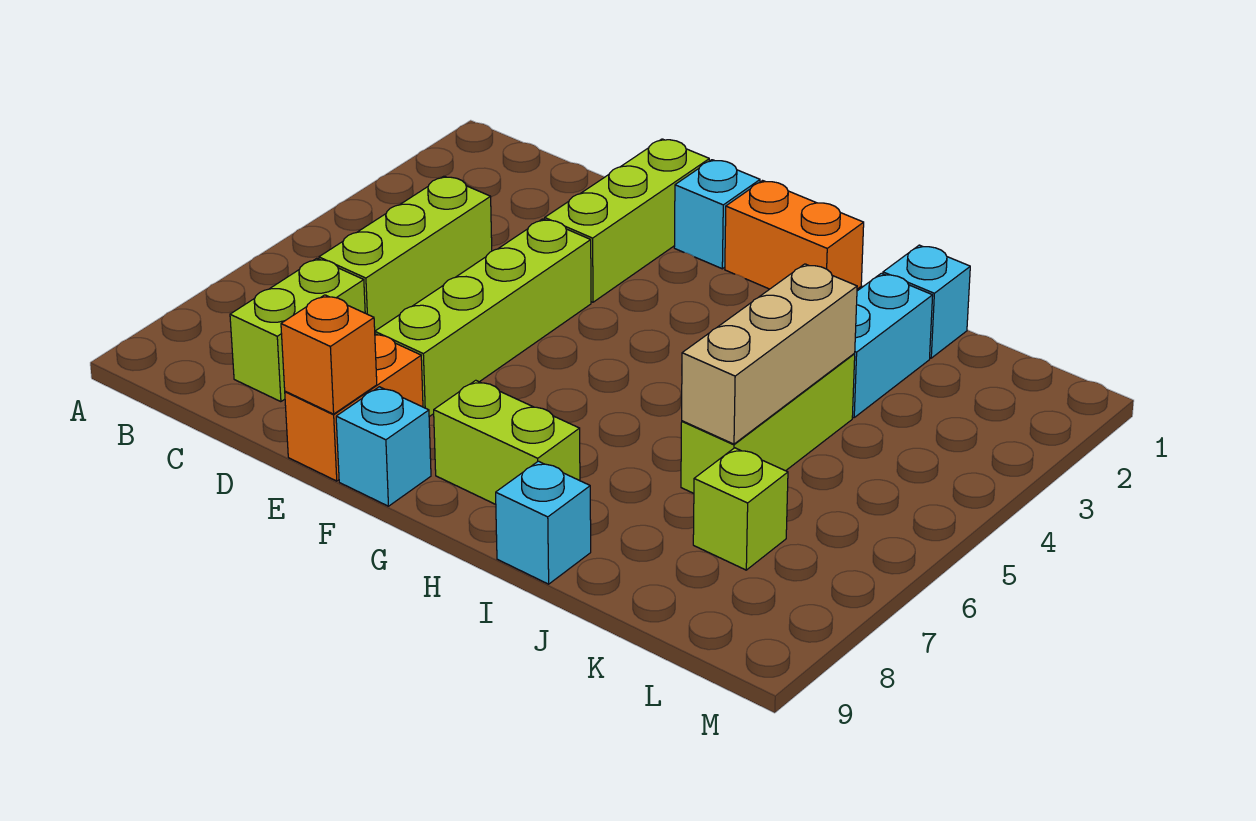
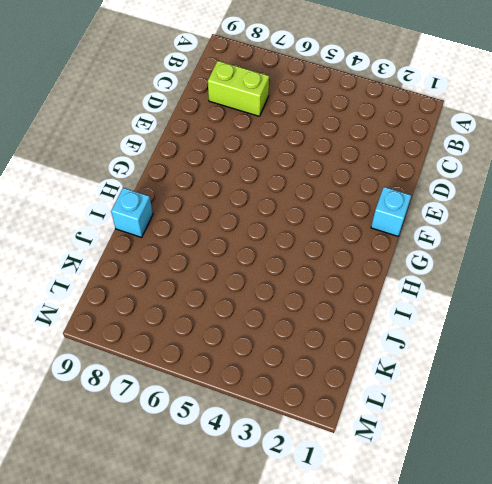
none -> lime 1x3 brick [319,176,492,331]
none -> lime 1x3 brick [545,139,709,302]
none -> lime 1x4 brick [375,219,591,417]

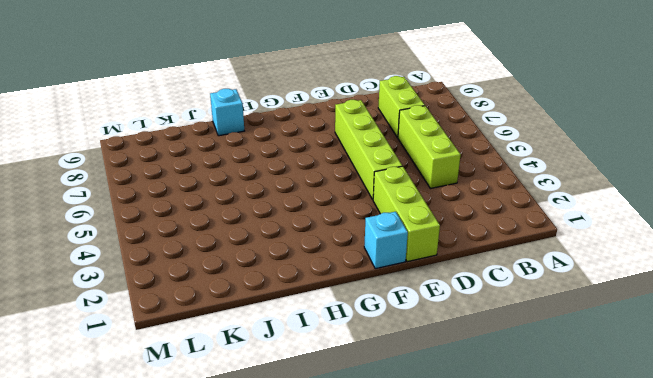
none -> orange 1x2 brick [285,334,423,481]
none -> cyan 1x1 brick [336,387,431,506]
none -> orange 1x2 brick [725,181,864,289]

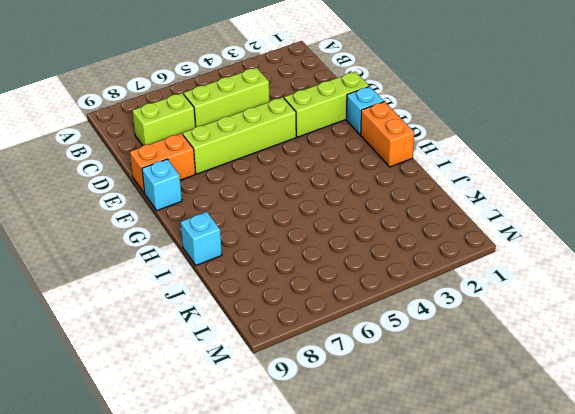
none -> lime 1x2 brick [434,380,580,504]
none -> cyan 1x1 brick [883,245,970,358]
none -> cyan 1x2 brick [852,273,933,418]

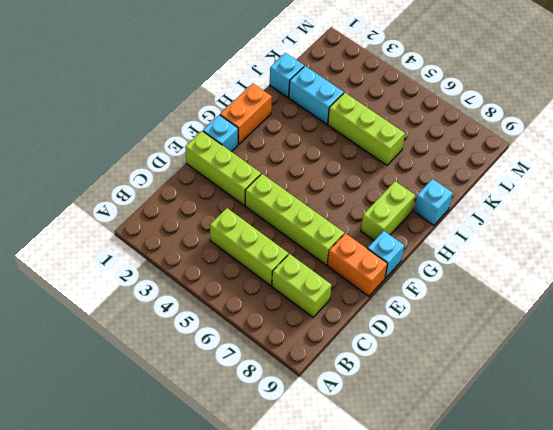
none -> lime 1x1 brick [693,448,788,570]
none -> orange 1x1 brick [281,295,377,414]
none -> tan 1x3 brick [682,264,857,444]

